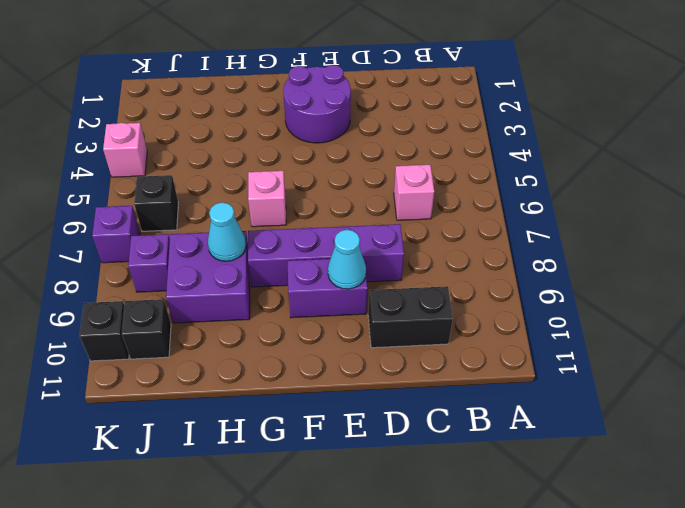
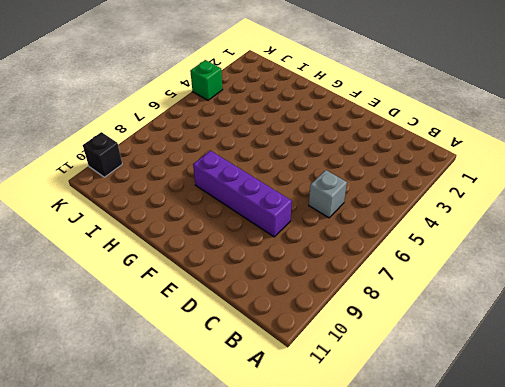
grey 1x1 brick [309,170,347,218] -> pink 1x1 brick [394,165,434,220]
green 1x1 brick [190,60,223,100] -> pink 1x1 brick [103,123,147,177]
none -> black 1x2 brick [368,286,453,348]
none -> purple 2x2 round brick [283,65,351,143]
none -> purple 1x2 brick [288,257,367,318]

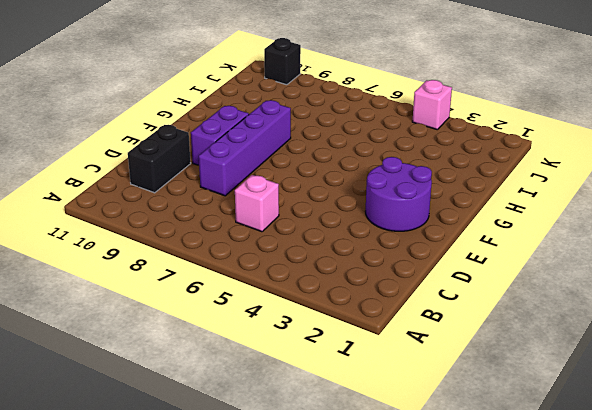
none -> pink 1x1 brick [248,171,286,227]
none -> purple 2x2 brick [166,231,250,323]
none -> black 1x1 brick [134,175,178,231]

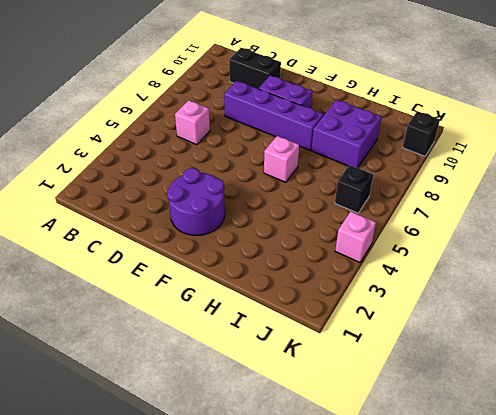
none -> purple 1x1 brick [128,234,170,292]
none -> black 1x1 brick [122,299,171,359]
none -> purple 1x1 brick [92,206,140,263]

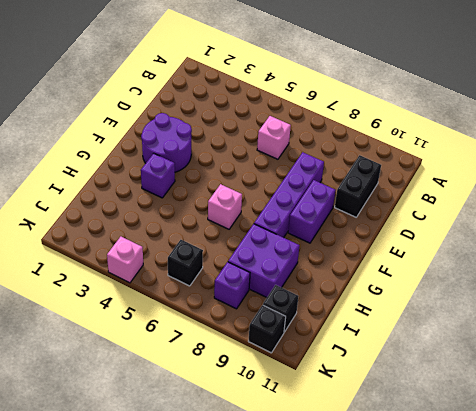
purple 1x1 brick [141,153,175,198] -> purple 1x1 brick moved to [92,206,140,263]
none -> cyan 1x1 cone [328,230,366,289]
none -> cyan 1x1 cone [208,203,246,261]

